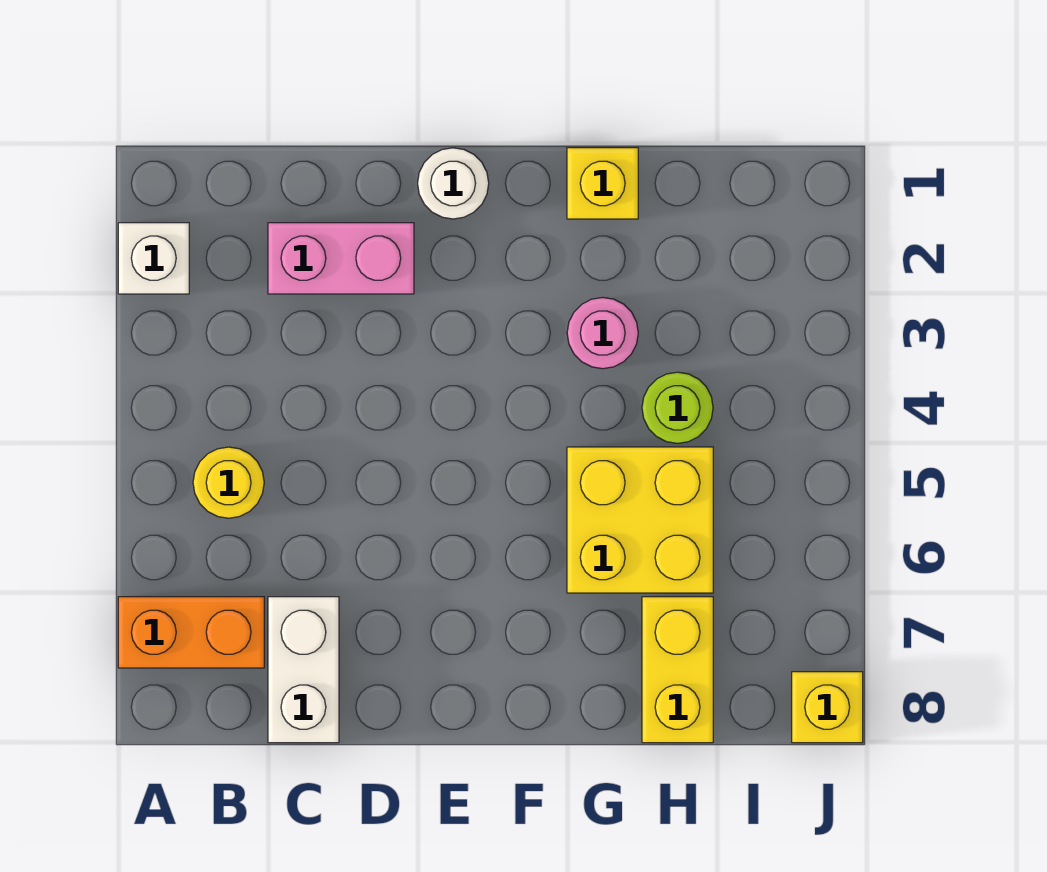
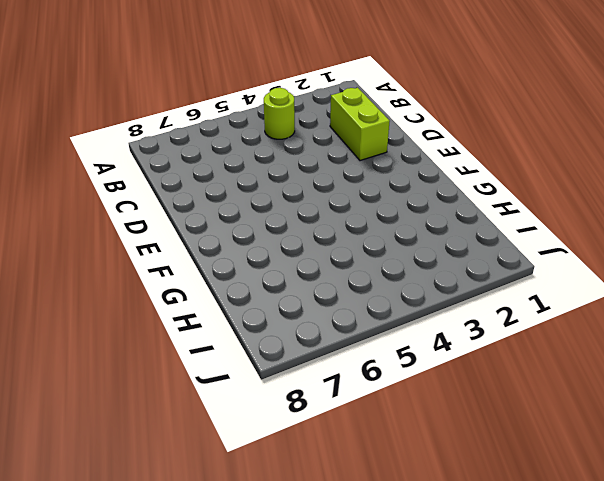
lime 1x1 round brick [264,88,295,139] -> lime 1x1 round brick moved to [642,372,713,443]
lime 1x2 brick [330,88,390,161] -> pink 1x2 brick [268,223,414,294]
none -> white 1x1 brick [118,223,189,294]
none -> orange 1x2 brick [118,597,264,668]
none -> yellow 1x1 round brick [193,447,264,518]

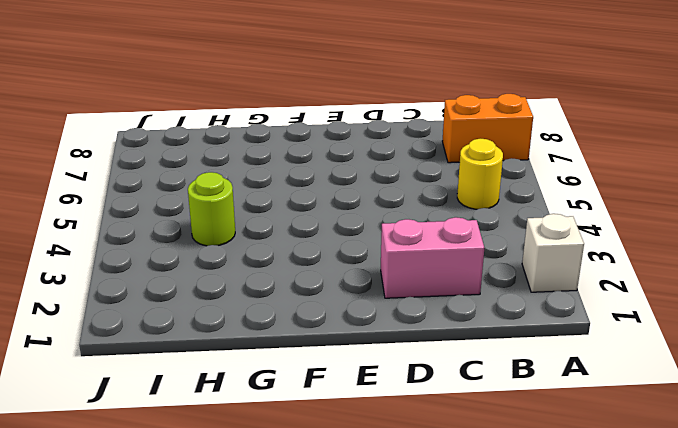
none -> white 1x2 brick [268,597,339,743]
none -> white 1x1 round brick [418,148,489,219]
none -> yellow 1x1 brick [567,148,638,219]

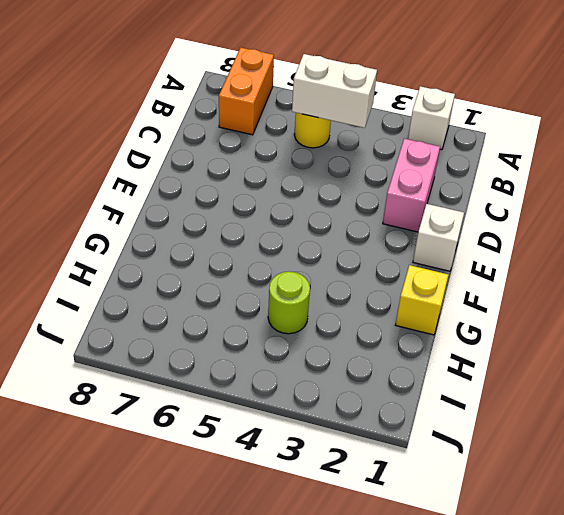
white 1x2 brick [292,54,377,128] -> white 1x2 brick moved to [268,597,339,743]
white 1x1 brick [413,204,464,271] -> white 1x1 round brick [418,148,489,219]
none -> pink 1x1 round brick [567,297,638,369]
none -> yellow 2x2 brick [567,447,713,593]
none -> yellow 1x2 brick [642,597,713,743]

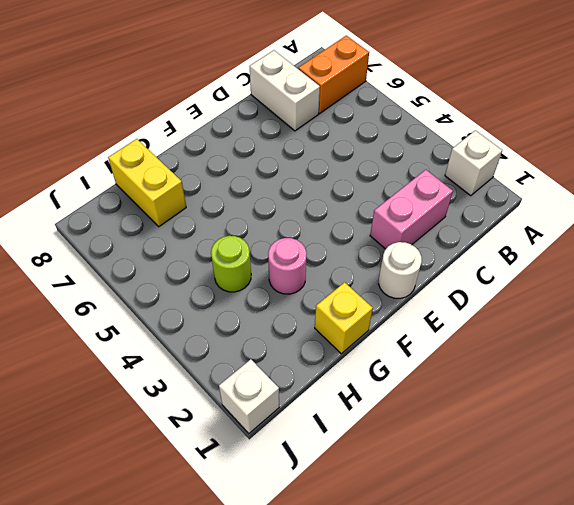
white 1x1 brick [219,359,279,434] -> none
none -> yellow 1x1 round brick [193,447,264,518]
none -> yellow 2x2 brick [567,447,713,593]
none -> yellow 1x1 brick [792,672,863,743]

